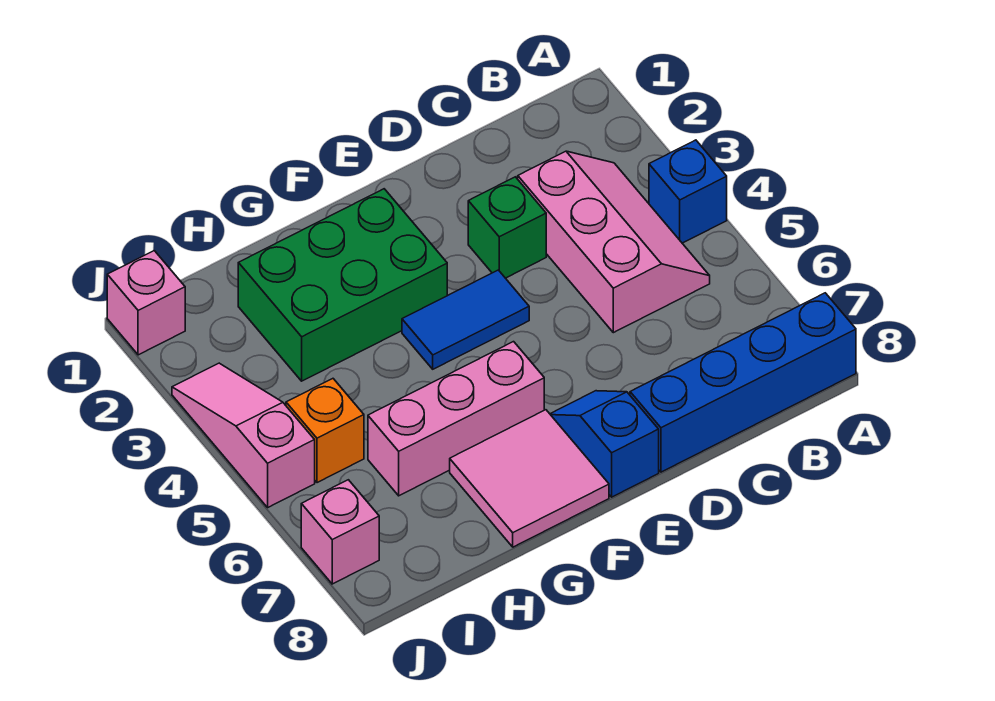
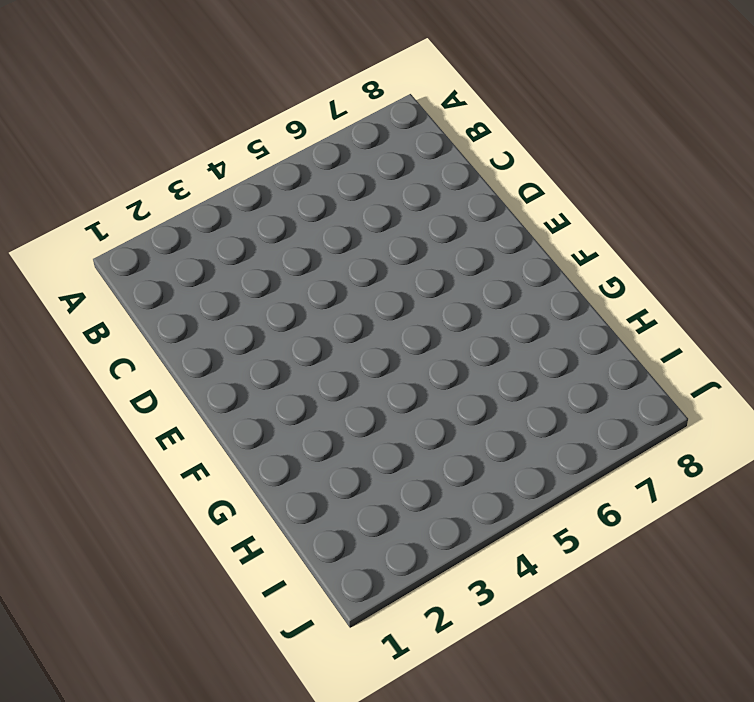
none -> blue 1x1 brick [649,140,727,243]
none -> blue 1x4 brick [630,293,856,472]
none -> pink 2x3 slope [518,151,710,333]

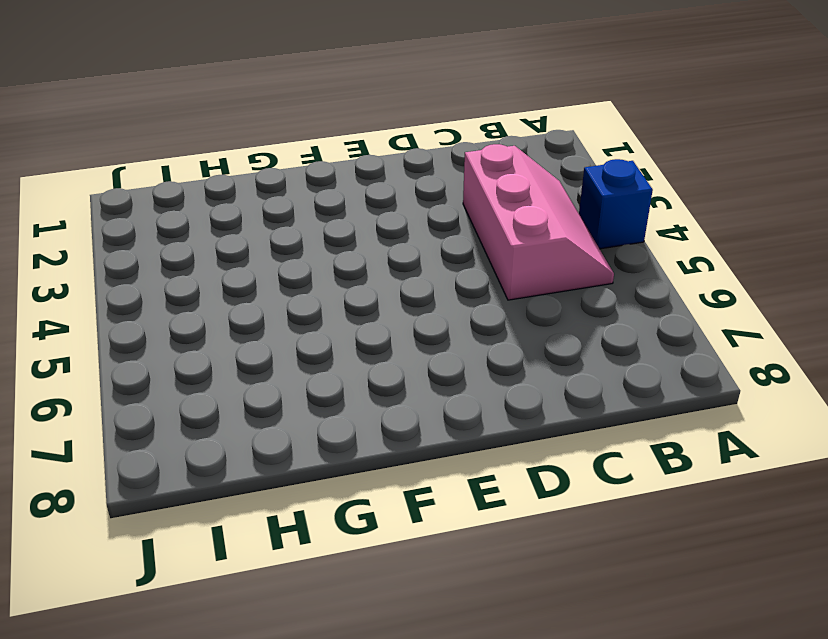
none -> blue 1x4 brick [630,293,856,472]
none -> green 1x1 brick [468,177,546,278]
none -> blue 1x2 tile [402,270,529,369]

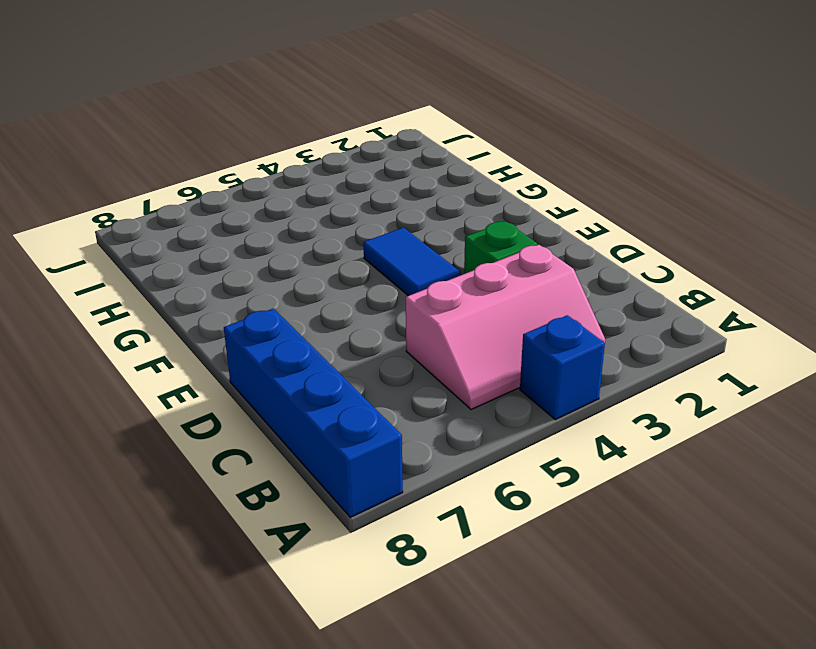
none -> blue 1x2 slope [550,391,659,497]
none -> green 2x3 brick [238,189,447,381]
none -> pink 1x3 brick [368,342,544,496]

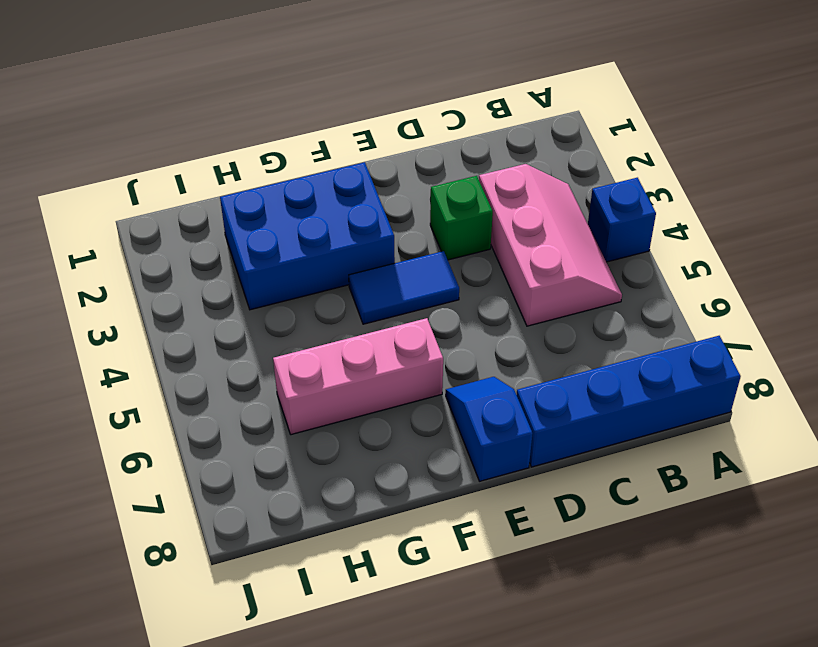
blue 2x3 brick [220,162,395,310] -> green 2x3 brick [238,189,447,381]
none -> pink 2x2 tile [450,410,609,547]
none -> orange 1x1 brick [286,379,364,483]
none -> pink 1x1 brick [107,251,185,355]

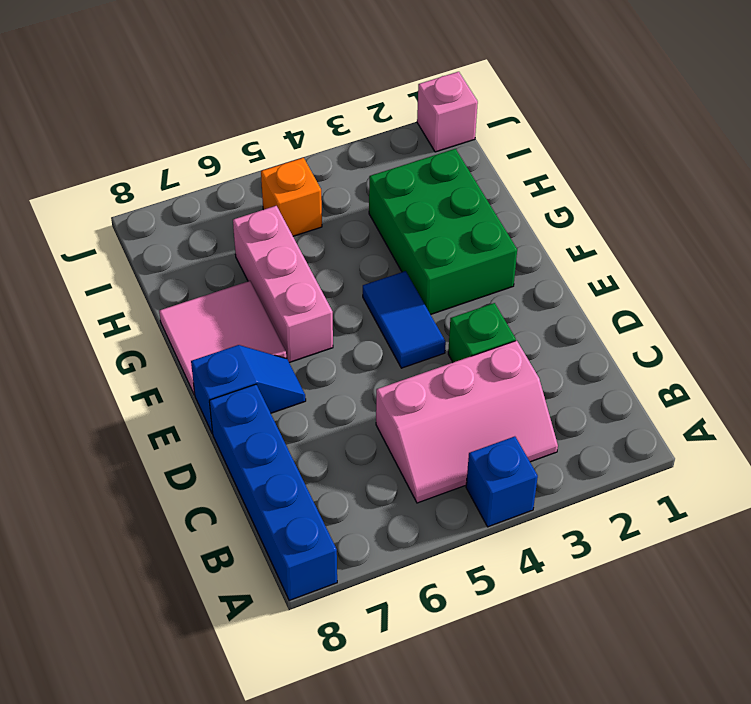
none -> pink 1x3 slope [172,363,315,507]
none -> pink 1x1 brick [301,480,379,584]

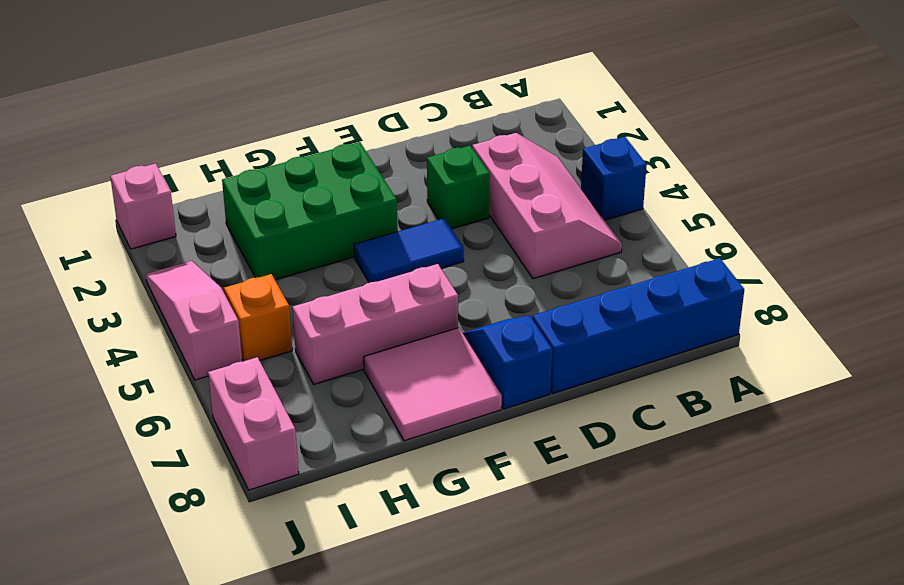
pink 1x2 brick [208,357,299,490] -> pink 1x1 brick [301,480,379,584]

